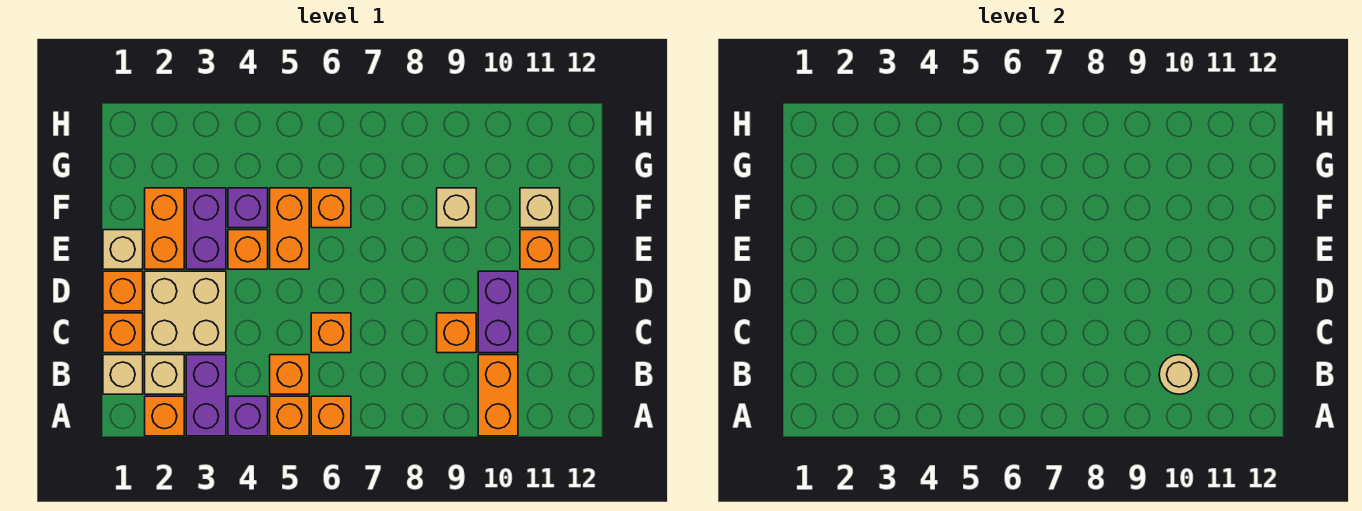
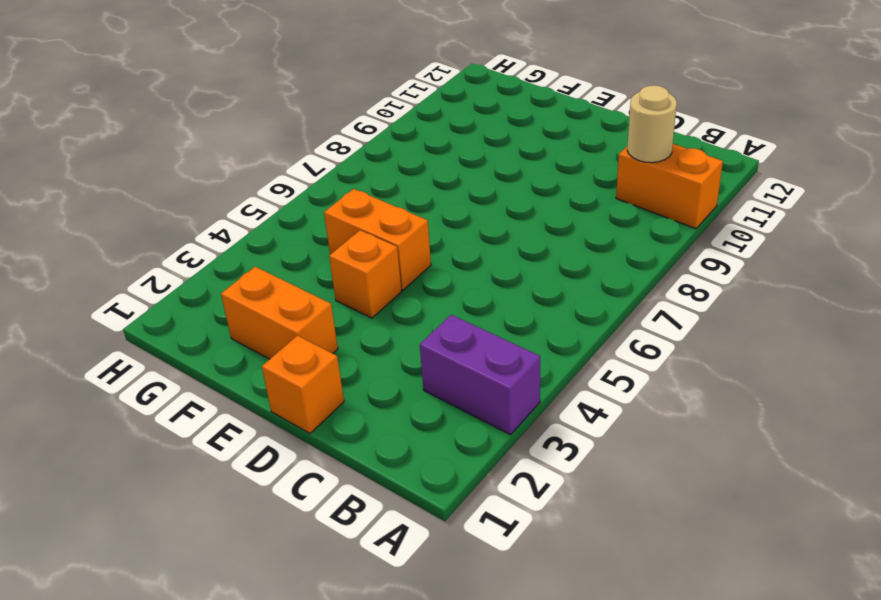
none -> orange 1x1 brick [145,396,184,436]
none -> purple 1x1 brick [228,396,268,436]
none -> orange 1x1 brick [270,396,309,436]

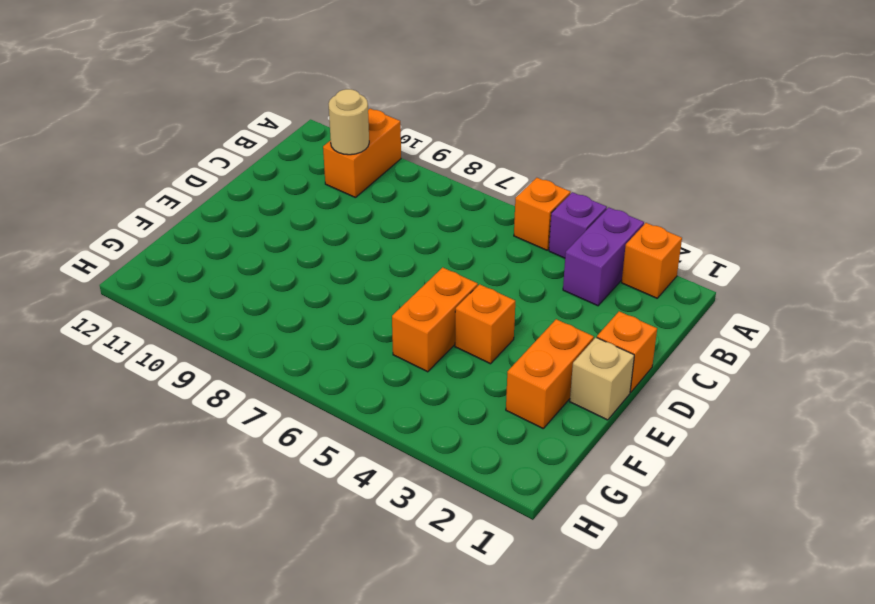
none -> orange 1x1 brick [311,396,351,436]
none -> tan 1x1 brick [103,355,143,394]
none -> tan 1x1 brick [145,355,184,394]

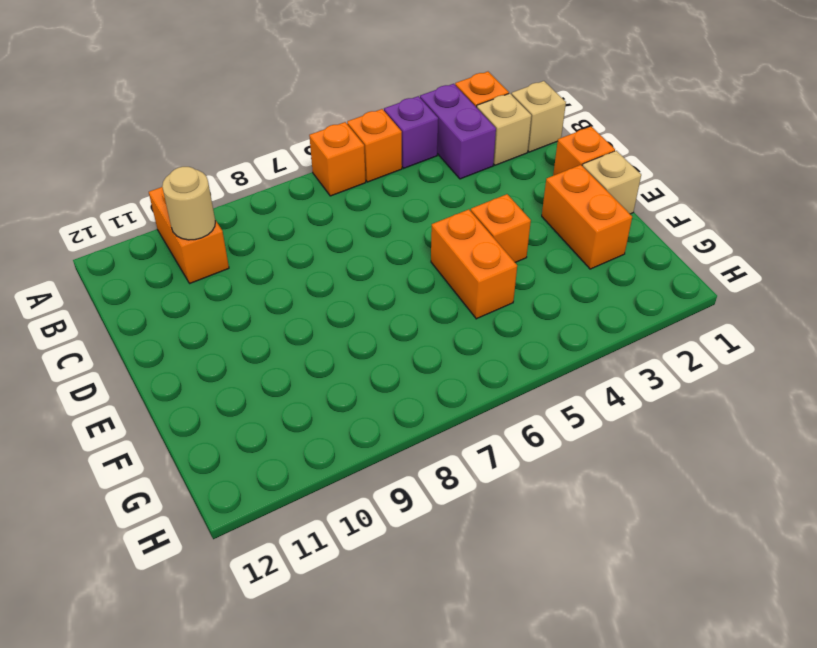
none -> orange 1x1 brick [270,355,309,394]
none -> orange 1x1 brick [103,313,143,353]
none -> tan 2x2 brick [145,271,226,353]

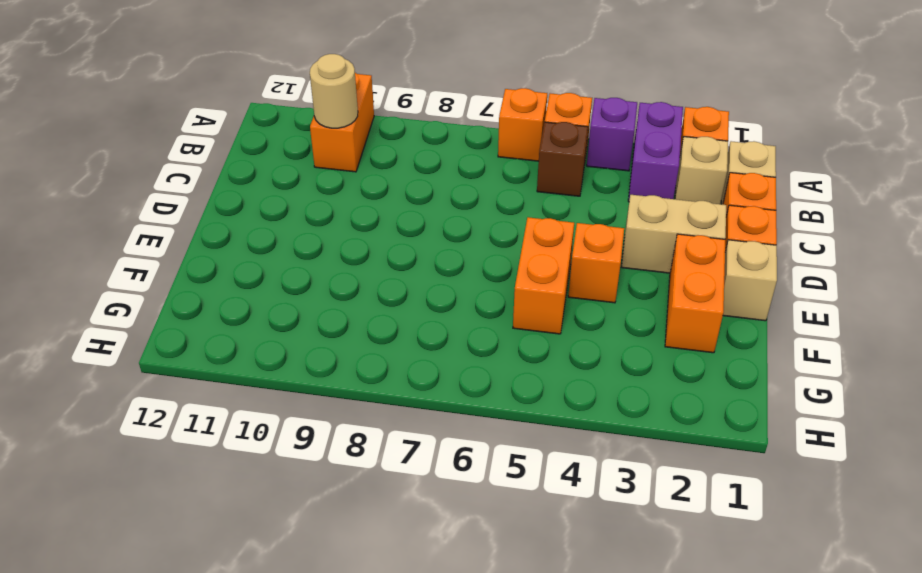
brown 1x1 brick [537,122,588,196] -> orange 1x1 brick [270,355,309,394]
tan 1x2 brick [622,195,726,273] -> tan 2x2 brick [145,271,226,353]
none -> orange 1x1 brick [311,313,351,353]
none -> orange 1x1 brick [437,313,476,353]
none -> purple 1x2 brick [478,271,518,353]

